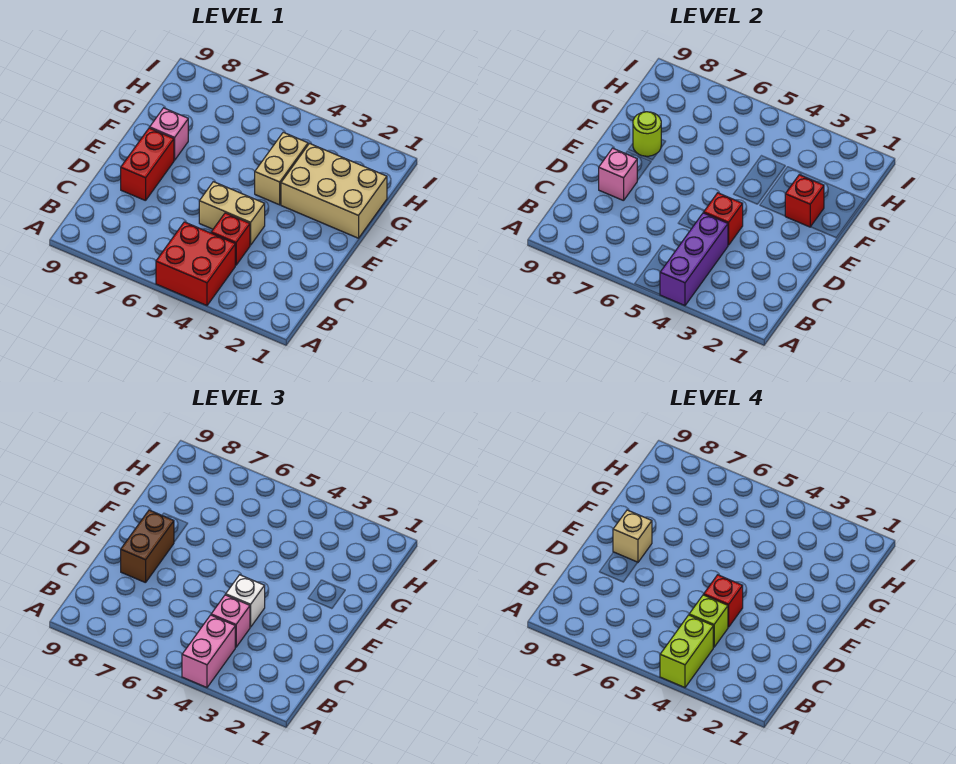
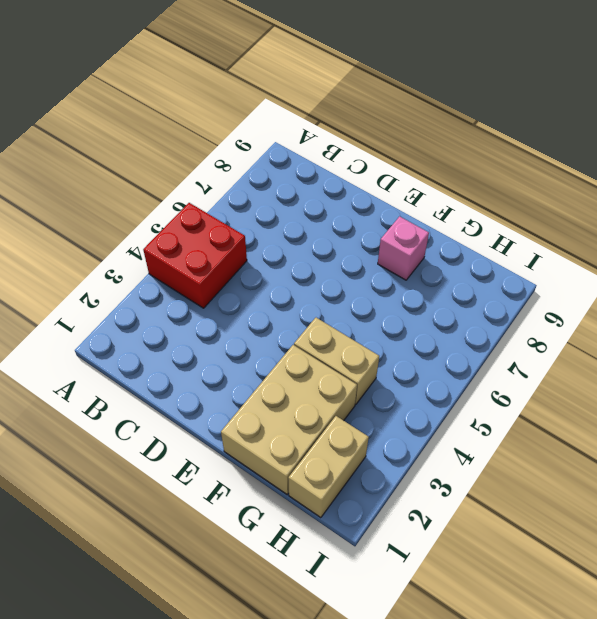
tan 1x2 brick [288,416,369,518] -> tan 1x2 brick moved to [199,182,265,245]
none -> red 1x1 brick [211,213,250,265]
none -> red 1x2 brick [121,128,174,201]
none -> purple 1x3 brick [660,213,728,306]

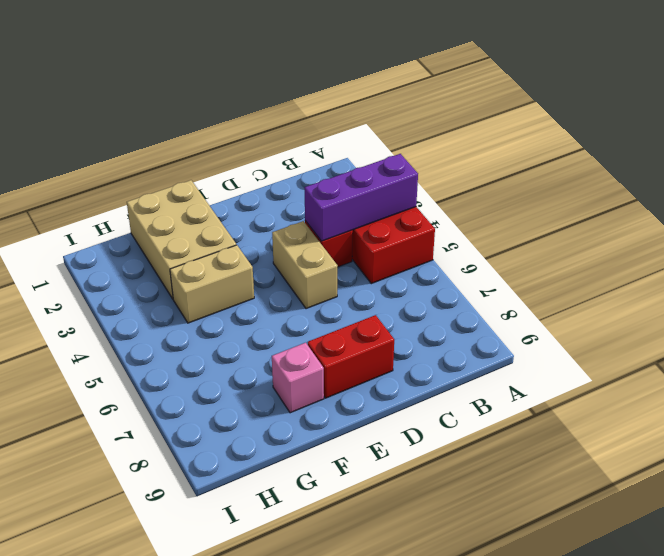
none -> red 1x1 brick [704,193,743,245]
none -> pink 1x1 brick [599,148,637,201]
none -> red 1x1 brick [785,175,824,227]

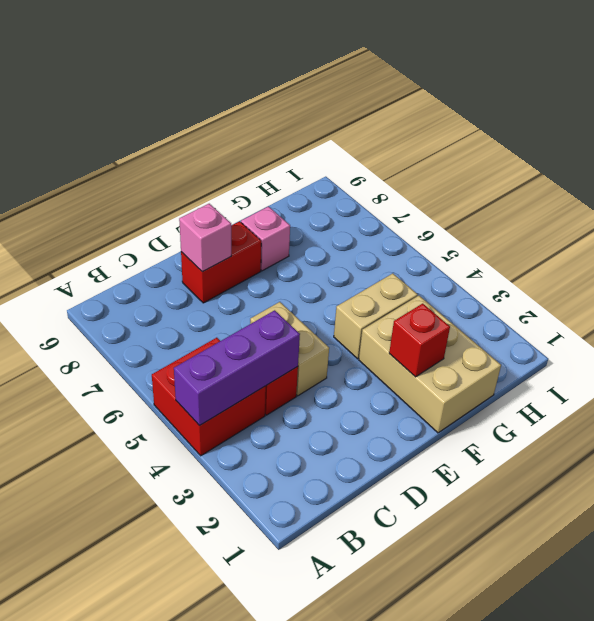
none -> red 1x1 brick [704,193,743,245]
none -> lime 1x1 round brick [633,112,661,156]
none -> pink 1x2 brick [182,615,235,688]

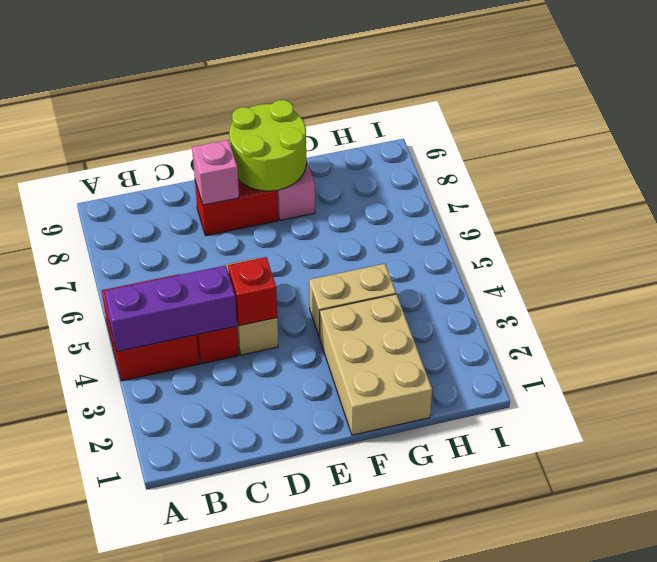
lime 2x2 round brick [229,100,306,191] -> lime 1x1 round brick [633,112,661,156]
none -> red 1x1 brick [785,175,824,227]
none -> pink 1x2 brick [182,615,235,688]
none -> pink 1x1 brick [211,595,250,647]

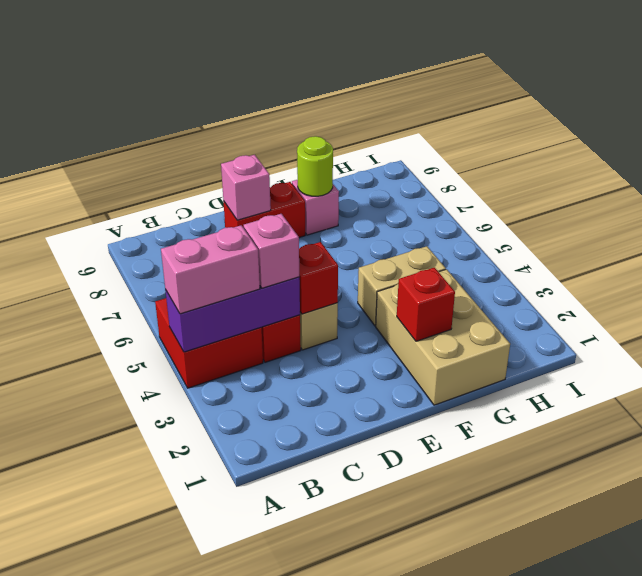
none -> white 1x1 brick [226,575,265,627]
none -> brown 1x2 brick [121,510,174,583]
none -> lime 1x2 brick [660,615,713,688]

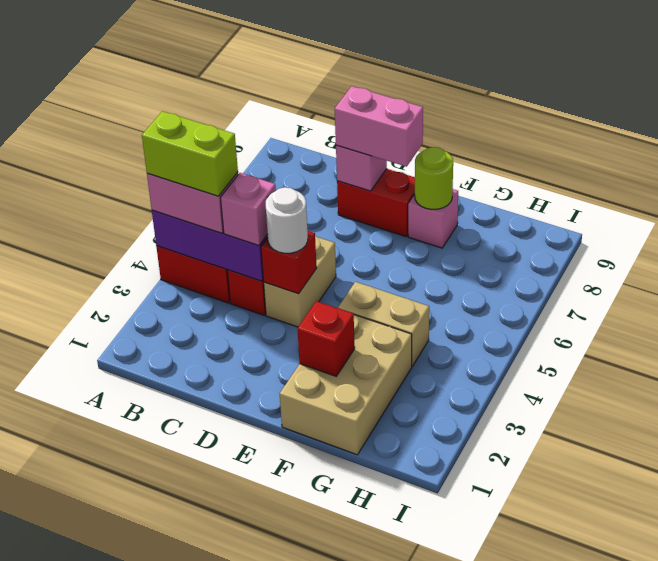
white 1x1 round brick [266,187,308,253] -> white 1x1 brick [226,575,265,627]
pink 1x2 brick [335,86,423,167] -> brown 1x2 brick [121,510,174,583]
none -> lime 1x1 brick [689,595,728,647]
none -> red 1x1 brick [704,575,743,627]
none -> tan 1x1 brick [613,510,652,562]

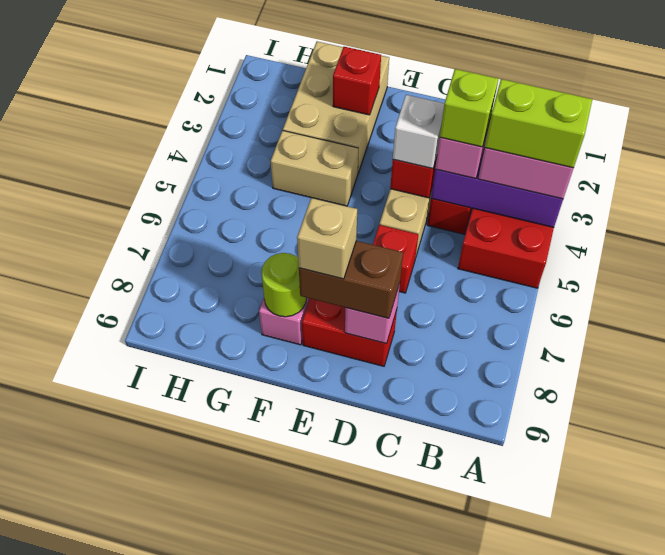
red 1x1 brick [373,225,418,293] -> red 1x1 brick moved to [704,575,743,627]

